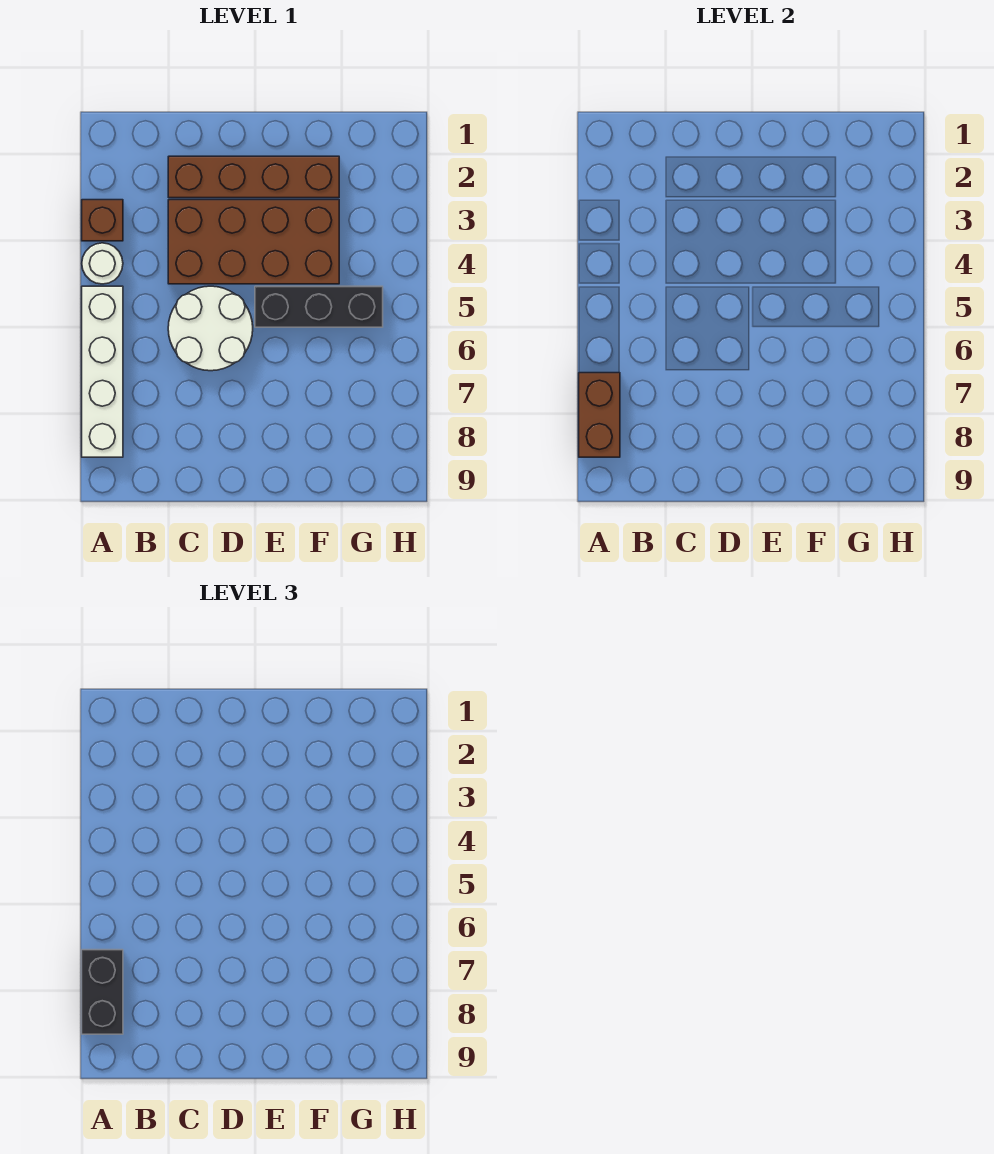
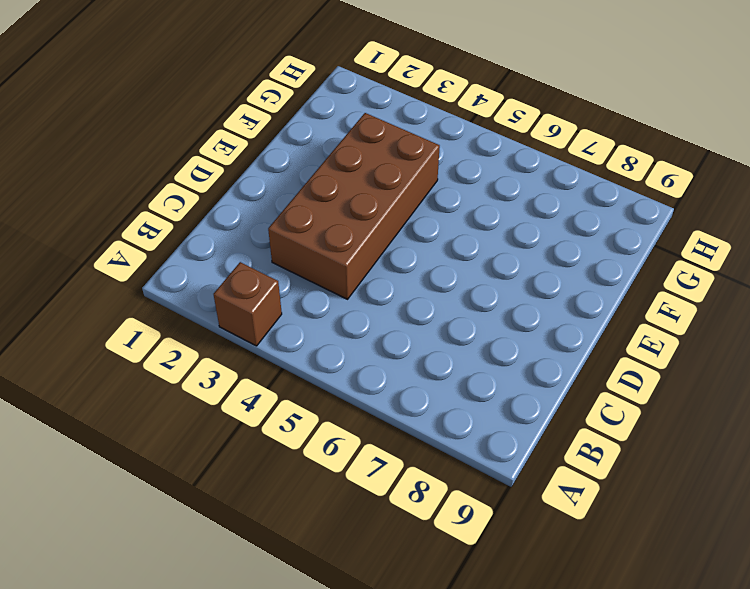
none -> white 1x1 round brick [82,243,123,284]
none -> white 1x4 brick [82,286,123,457]

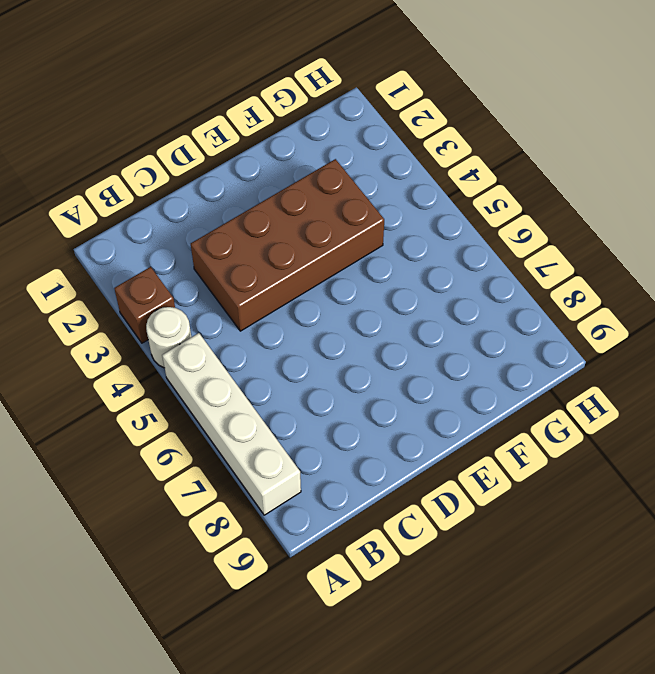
none -> brown 1x4 brick [168,156,339,198]
none -> white 2x2 round brick [168,286,253,371]

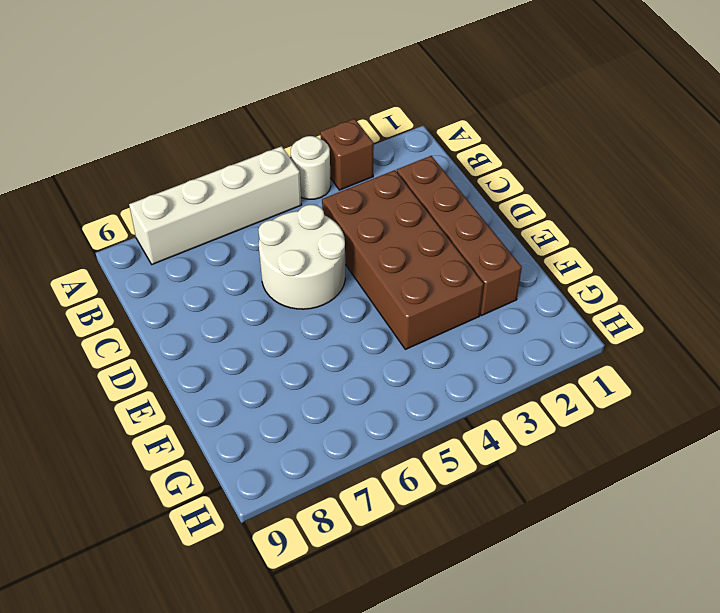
none -> black 1x3 brick [255,286,383,327]
none -> brown 1x2 brick [579,373,620,457]

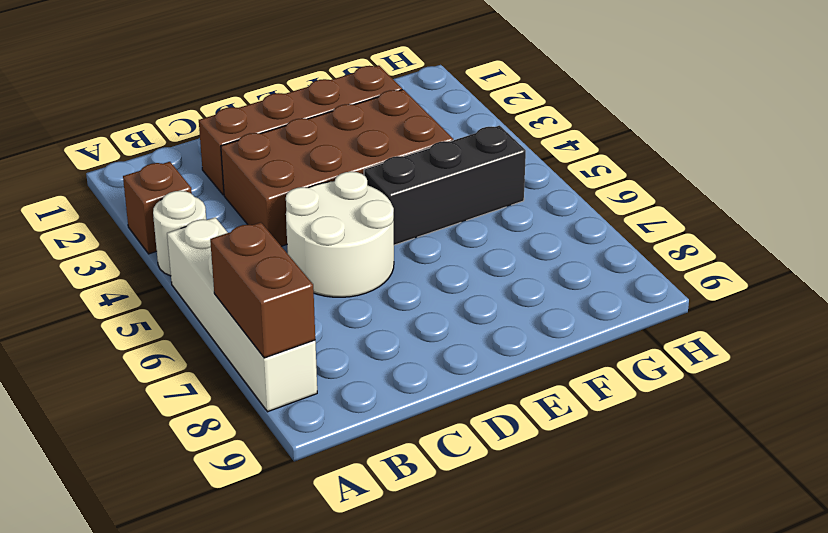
none -> black 1x2 brick [82,950,123,1034]

